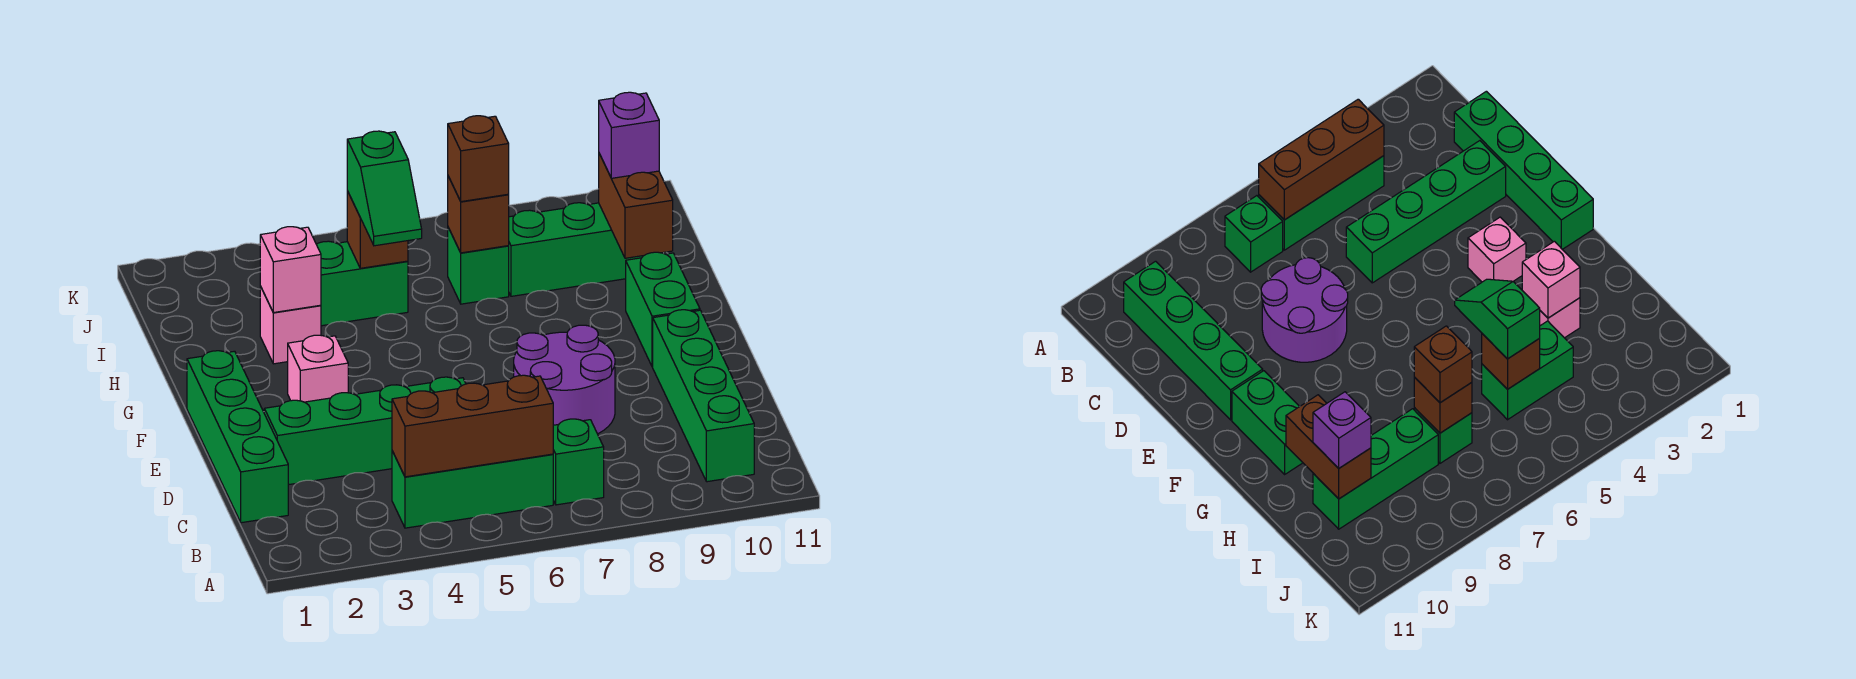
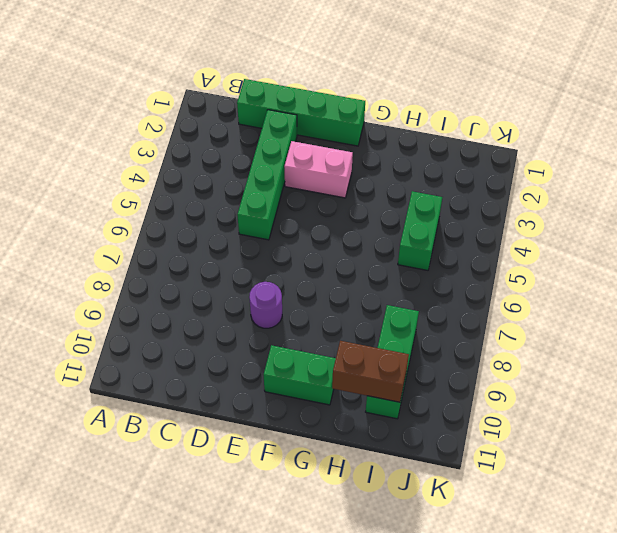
pink 1x2 brick [284,141,353,198] -> pink 1x1 brick [288,335,348,402]
purple 1x1 round brick [249,282,282,328] -> purple 2x2 round brick [514,325,615,434]
none -> green 1x3 brick [392,451,553,528]
none -> green 1x1 brick [553,419,604,505]
none -> green 1x4 brick [653,310,754,482]

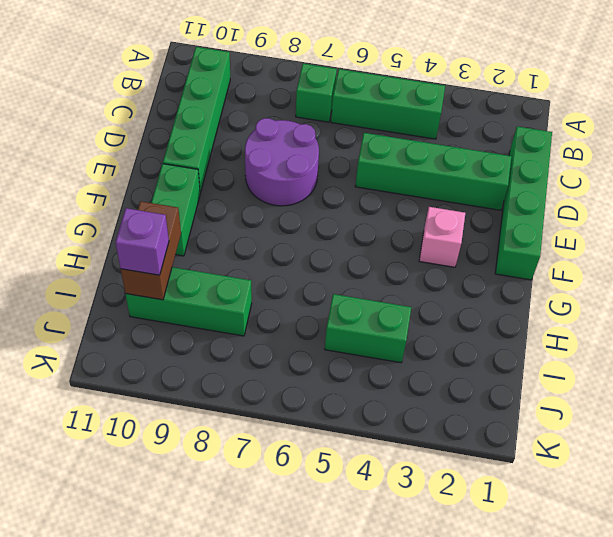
none -> pink 1x1 brick [260,286,321,364]
none -> green 1x1 brick [448,228,509,304]
none -> brown 1x3 brick [392,375,553,477]

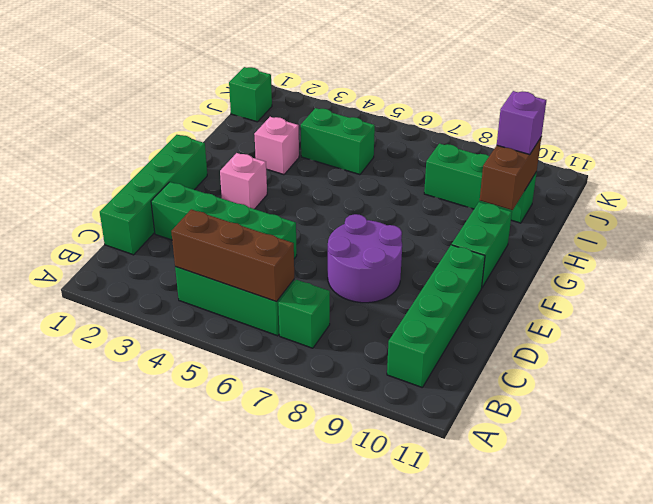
green 1x1 brick [229,67,272,122] -> green 1x1 brick moved to [448,228,509,304]
none -> pink 1x1 brick [260,227,321,313]
none -> brown 1x1 brick [347,191,408,268]
none -> brown 1x1 brick [448,176,509,253]

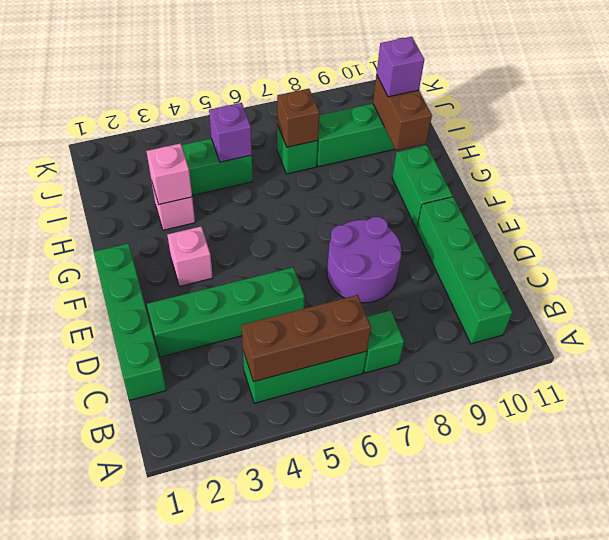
purple 1x1 brick [209,103,252,162] -> brown 1x1 brick [347,191,408,268]
none -> green 1x2 slope [347,131,422,246]
none -> brown 1x1 brick [448,116,509,202]

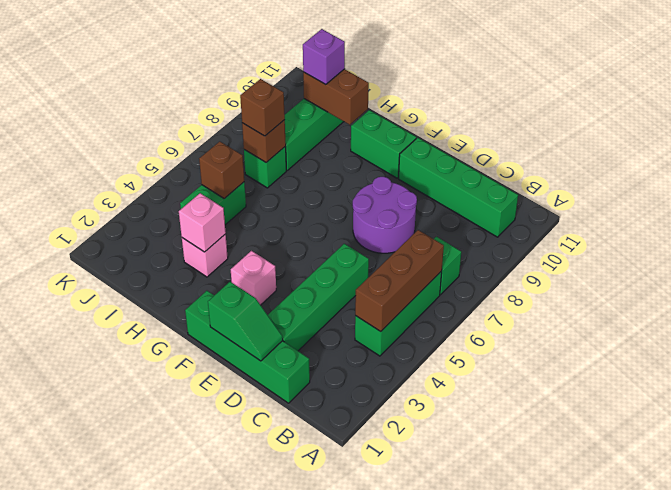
green 1x2 slope [208,282,283,361] -> green 1x2 slope moved to [347,131,422,246]

